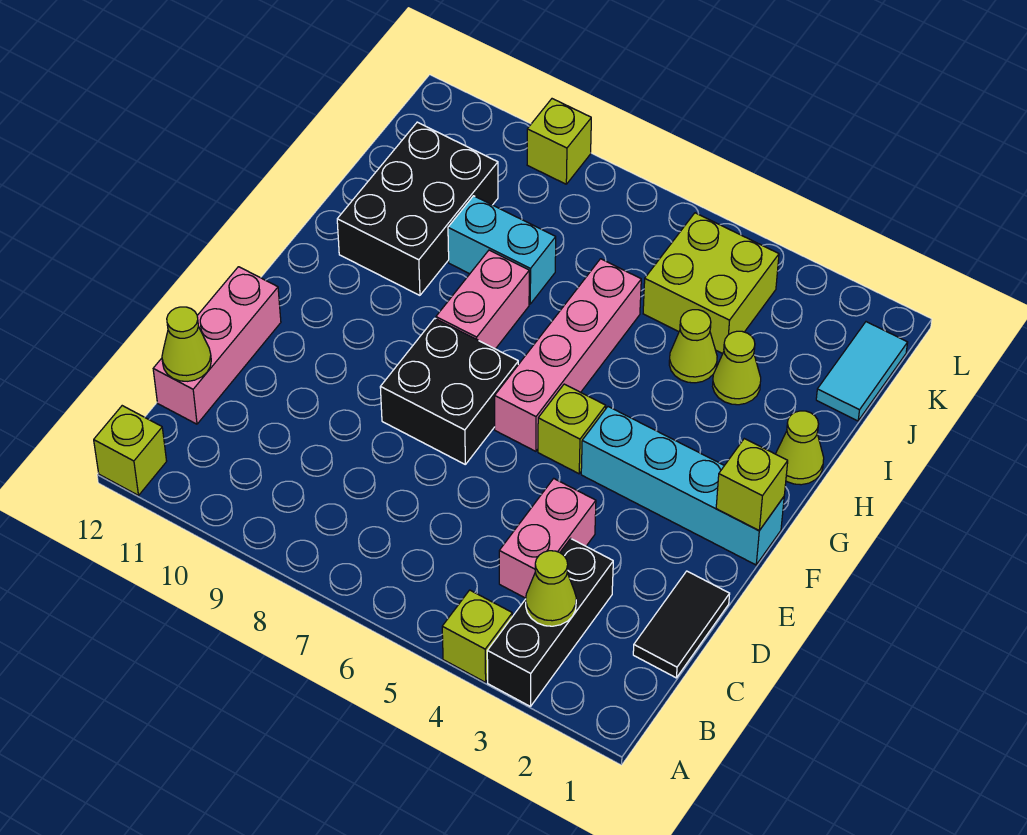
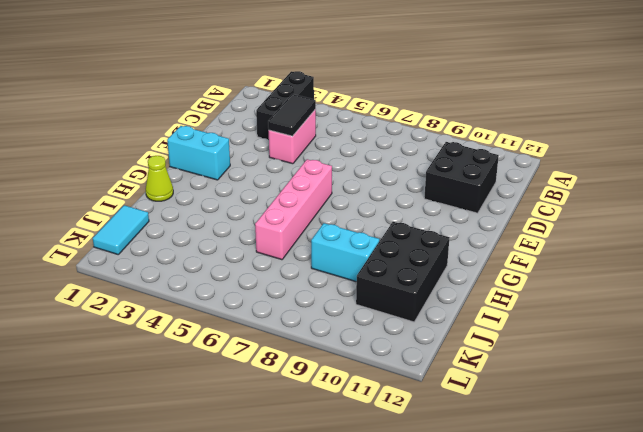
black 1x2 tile [268,94,316,136] -> black 1x2 tile moved to [633,571,730,678]
black 2x2 brick [424,142,499,213] -> black 2x2 brick moved to [380,318,518,464]
cyan 1x2 brick [167,126,230,180] -> cyan 1x4 brick [581,407,784,565]
none -> lime 1x1 brick [442,590,512,682]
none -> lime 1x1 brick [94,406,167,495]
none -> pink 1x3 brick [153,267,281,424]

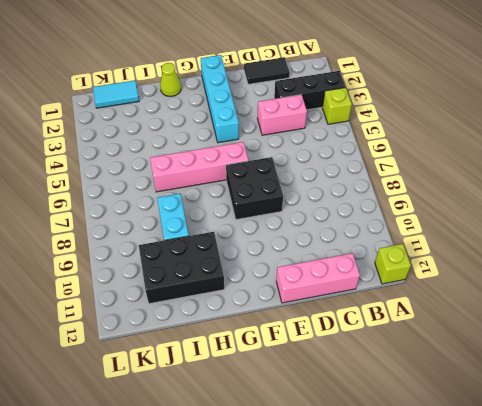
none -> lime 1x1 brick [538,384,606,474]
none -> pink 1x2 brick [436,250,529,349]
none -> lime 1x1 cone [713,331,761,405]

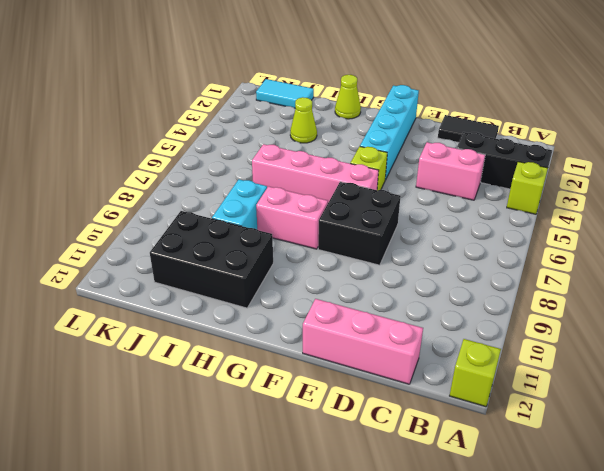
none -> lime 1x1 cone [669,310,717,383]
none -> lime 2x2 brick [643,213,779,354]
none -> lime 1x1 brick [527,99,591,184]

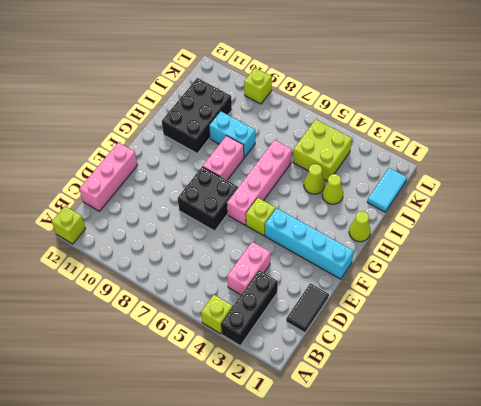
none -> lime 1x1 cone [526,551,576,626]
none -> lime 1x1 cone [162,307,211,381]
none -> lime 1x1 brick [716,439,788,530]

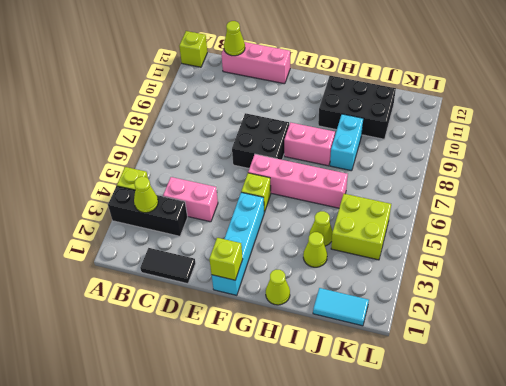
none -> lime 1x1 brick [527,99,591,184]

